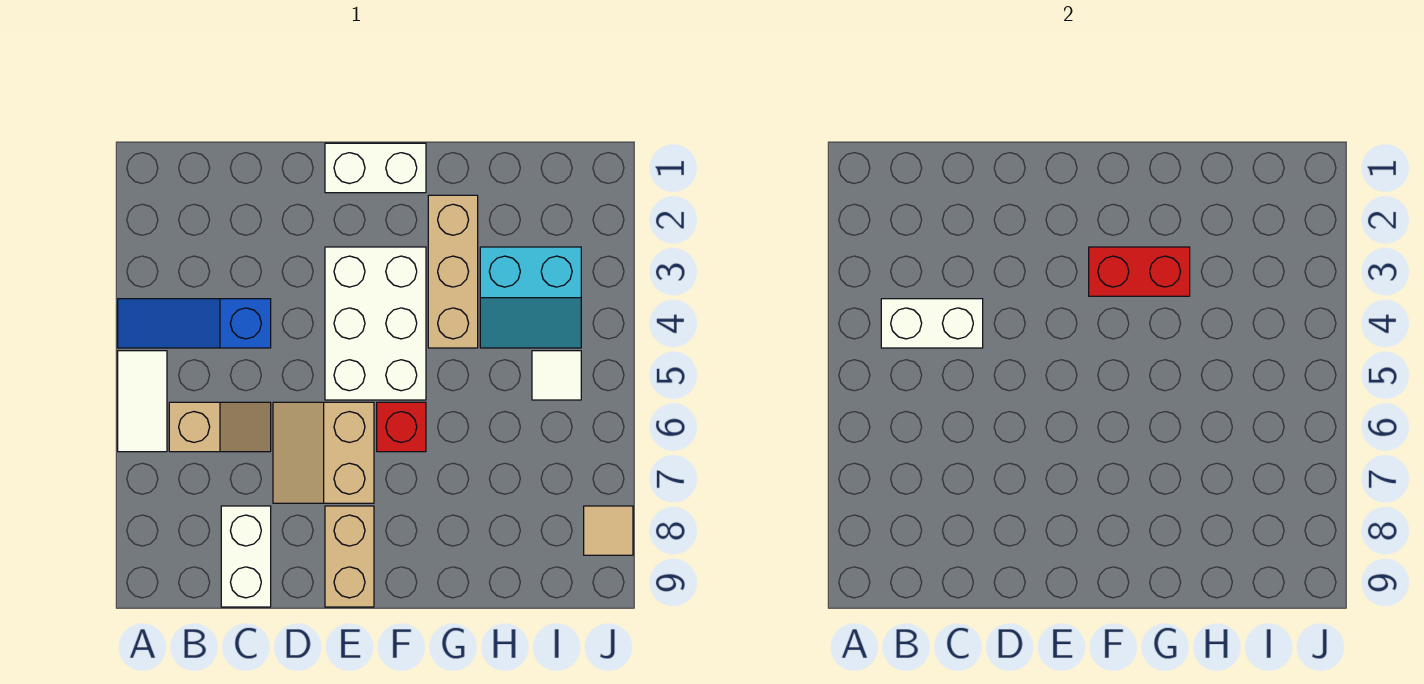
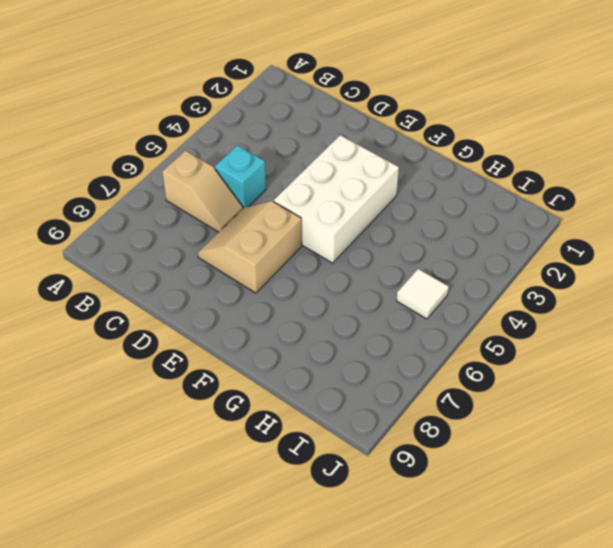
cyan 1x1 brick [215,145,266,208] -> none
none -> blue 1x3 slope [118,299,271,348]
none -> white 1x2 tile [118,351,167,452]
none -> white 1x2 brick [221,506,271,607]

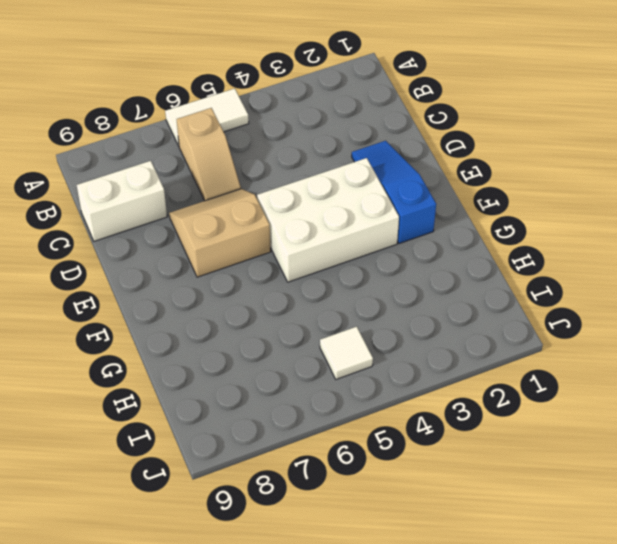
blue 1x3 slope [352,141,436,243] -> blue 1x3 slope moved to [118,299,271,348]
none -> white 1x2 brick [325,143,426,193]
none -> tan 1x2 brick [325,506,374,607]
none -> red 1x1 brick [377,402,426,452]

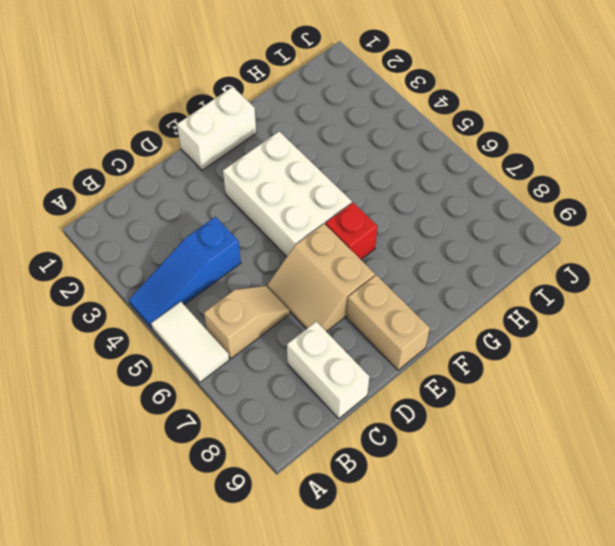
none -> tan 1x3 brick [428,195,478,348]
none -> cyan 2x2 slope [480,247,581,348]
none -> white 1x1 tile [532,351,581,400]

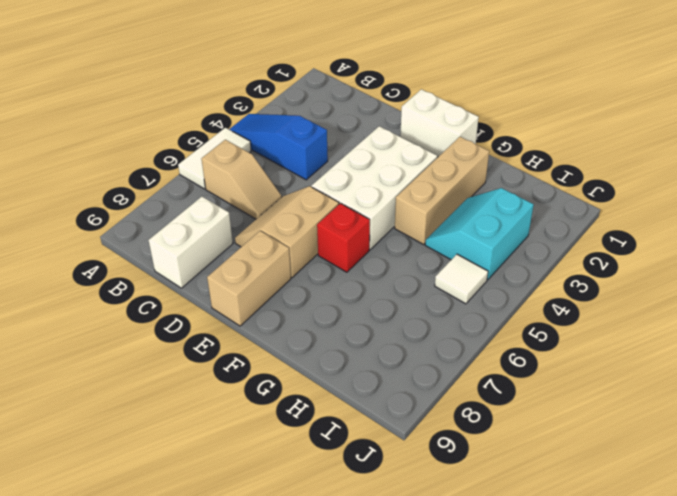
cyan 2x2 slope [425,188,534,280] -> cyan 2x2 slope turned to [480,247,581,348]
none -> tan 1x1 tile [584,506,633,555]
none -> white 1x2 brick [881,299,983,348]
none -> red 1x2 brick [1089,247,1190,296]

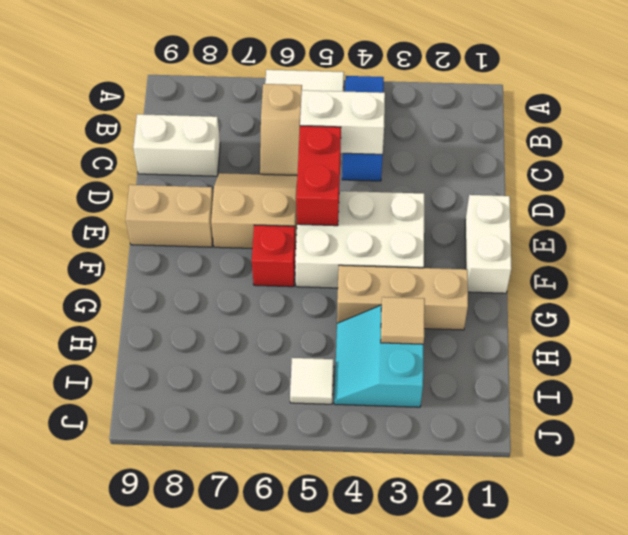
white 1x2 brick [300,90,385,154] -> white 1x2 brick turned to [881,299,983,348]
red 1x2 brick [296,126,341,226] -> red 1x2 brick moved to [1089,247,1190,296]
tan 1x1 tile [381,297,425,344] -> tan 1x1 tile moved to [584,506,633,555]

